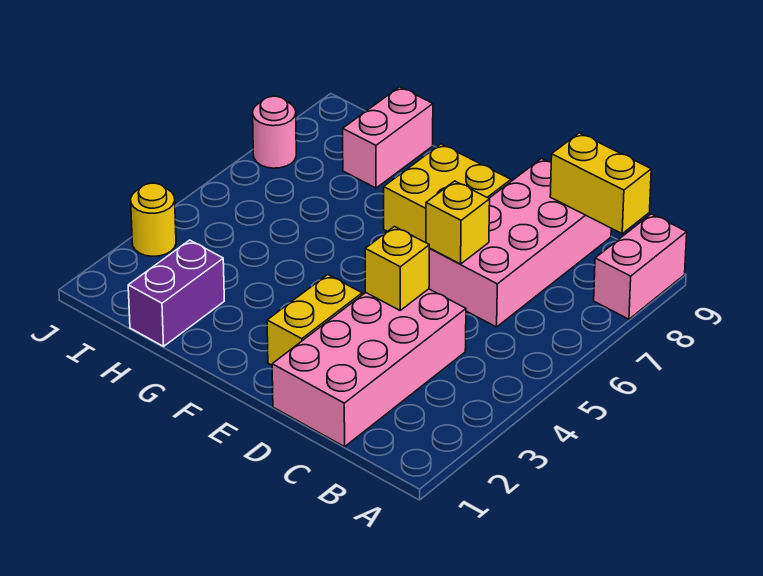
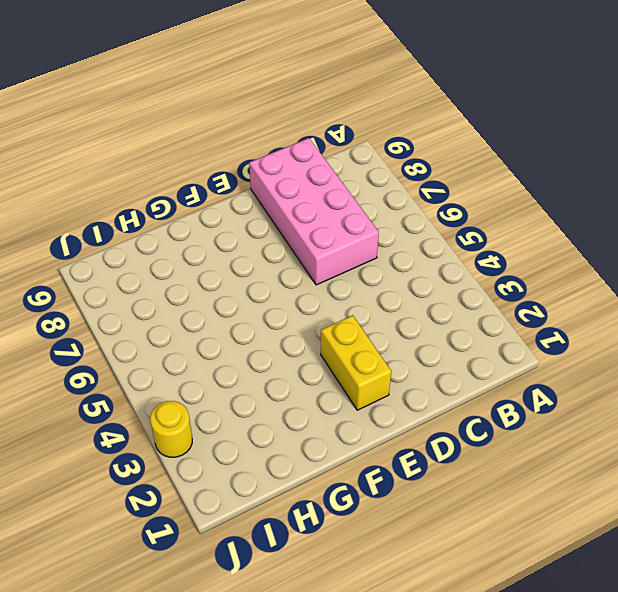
none -> pink 1x2 brick [594,214,687,319]
none -> pink 2x4 brick [272,289,466,447]
none -> yellow 2x2 brick [384,144,511,243]

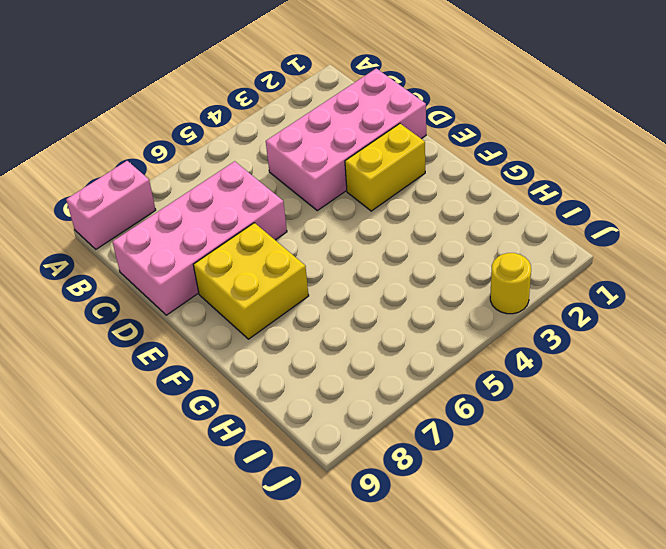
none -> purple 1x2 brick [128,240,224,346]
none -> pink 1x2 brick [343,87,433,188]
none -> pink 1x1 round brick [253,96,296,168]

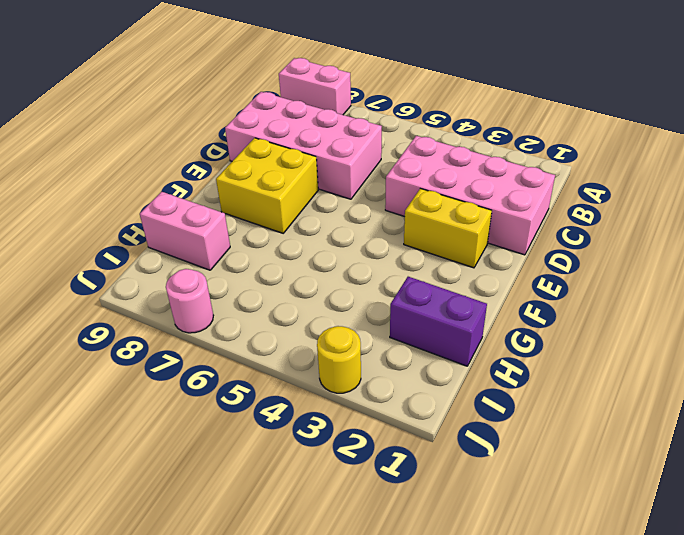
none -> yellow 1x2 brick [550,133,651,233]
none -> yellow 1x1 brick [365,227,429,310]
none -> yellow 1x1 brick [426,181,490,264]

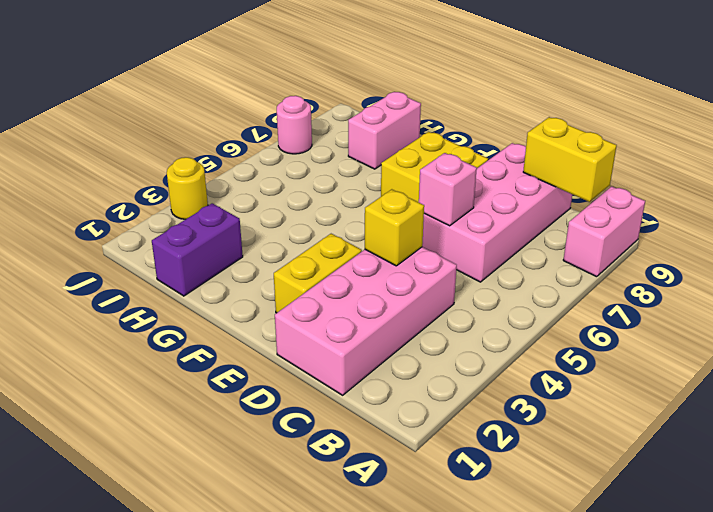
pink 1x1 brick [419,153,477,226] -> yellow 1x1 brick [426,181,490,264]

